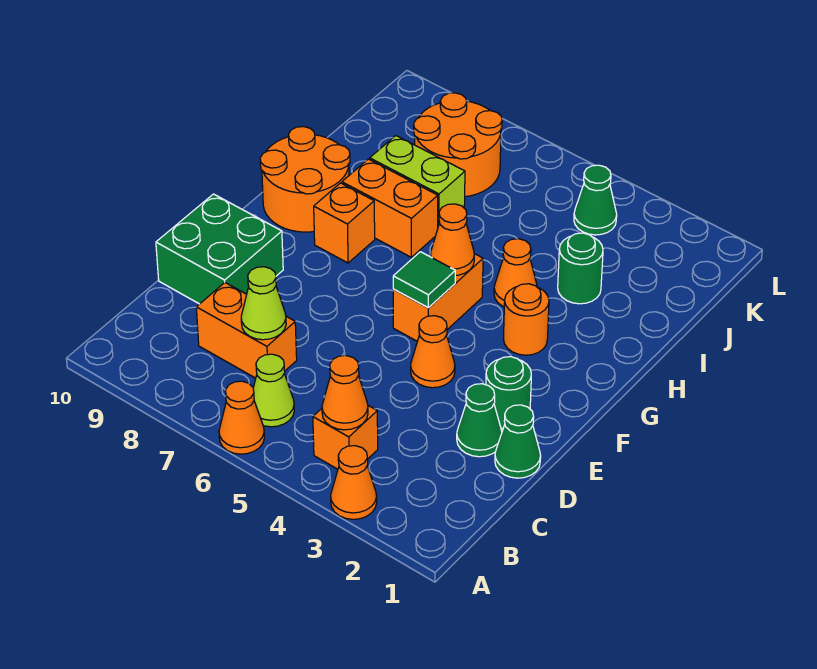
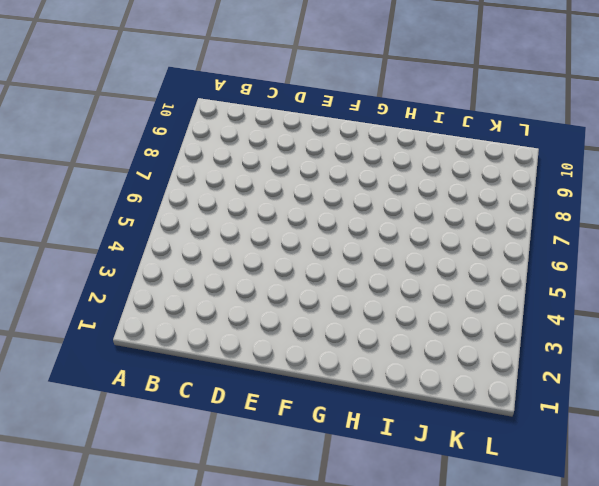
none -> orange 1x1 cone [331,446,377,519]
none -> orange 1x1 cone [219,381,265,454]
none -> orange 1x1 brick [313,406,378,469]

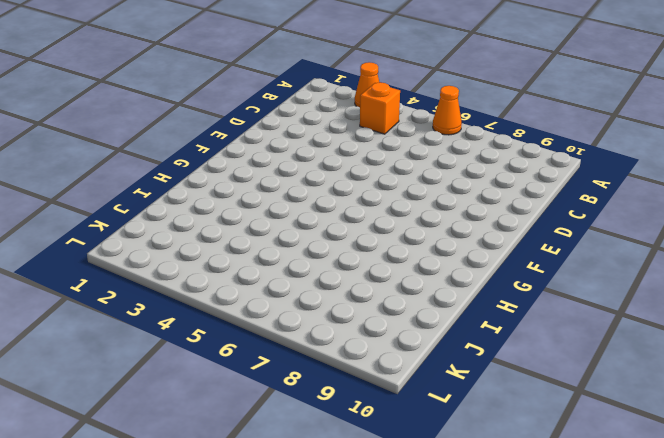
none -> lime 1x1 cone [253,354,294,427]
none -> orange 1x2 brick [196,283,297,378]
none -> green 1x1 cone [495,405,541,478]

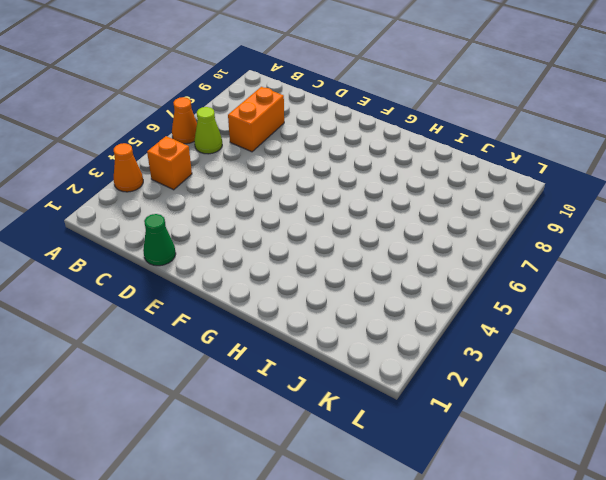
none -> green 1x1 cone [457,384,502,457]
none -> green 2x2 brick [156,194,283,304]
none -> green 1x1 round brick [486,357,531,429]

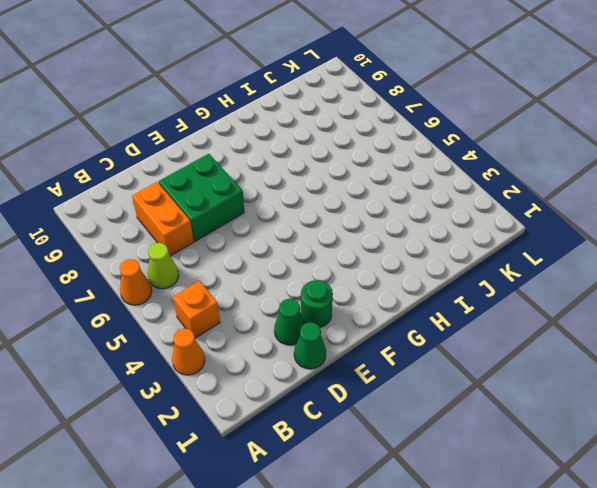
green 2x2 brick [159,154,244,241] -> green 2x2 brick moved to [156,194,283,304]
none -> orange 1x1 cone [411,316,455,388]
none -> orange 1x2 brick [393,254,483,341]
none -> orange 1x1 round brick [504,284,549,355]

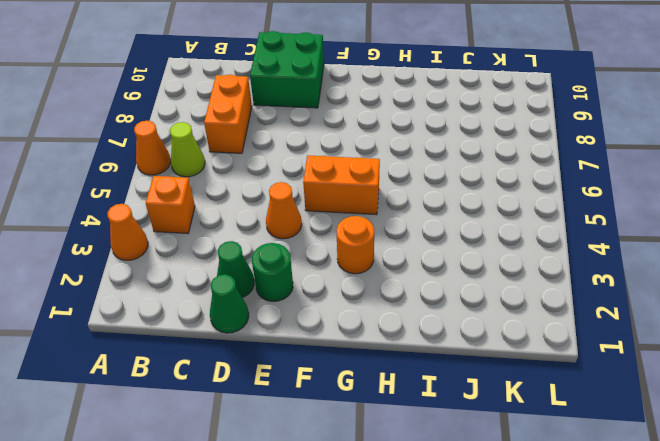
none -> orange 1x1 brick [314,183,375,263]
none -> orange 2x2 round brick [260,127,350,232]
none -> orange 1x1 cone [494,239,537,307]

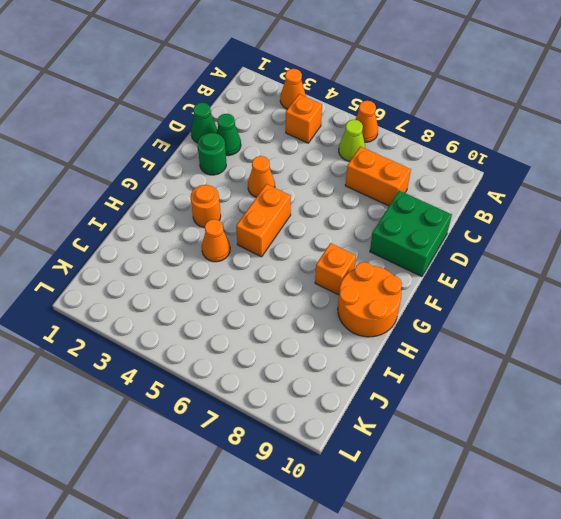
none -> orange 1x2 brick [342,159,438,257]
none -> green 1x1 round brick [558,233,603,304]
none -> lime 1x2 brick [370,136,465,226]

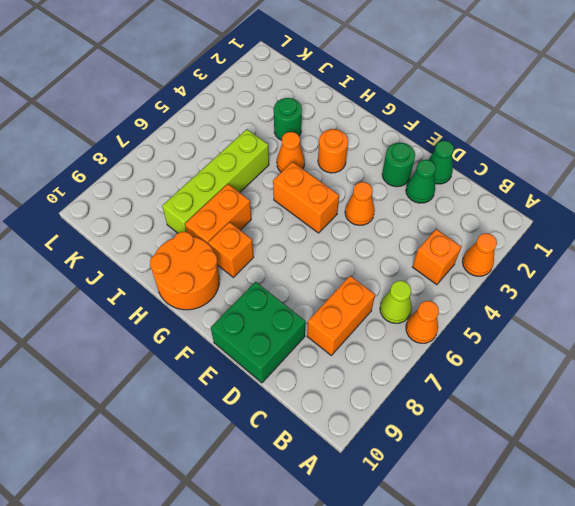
lime 1x4 brick [162,129,269,233] -> lime 1x2 brick [370,136,465,226]
none -> orange 2x2 round brick [414,93,502,197]
none -> green 1x1 cone [574,165,617,235]
none -> orange 1x1 cone [322,356,368,430]

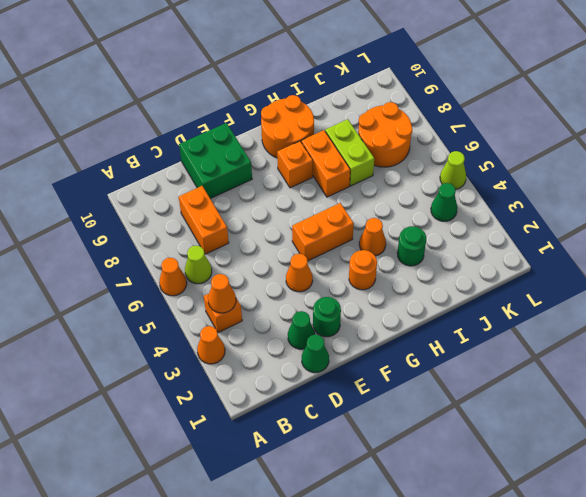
lime 1x1 cone [440,151,466,189] -> lime 1x1 cone moved to [241,267,286,340]
none -> green 1x1 tile [393,252,455,308]
none -> orange 1x1 cone [430,204,474,276]

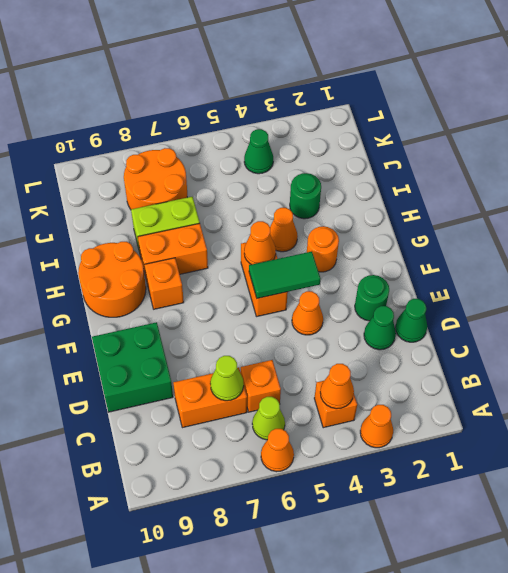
orange 1x1 brick [241,360,281,412] -> none
green 1x2 tile [249,252,320,298] -> green 1x1 tile [393,252,455,308]

